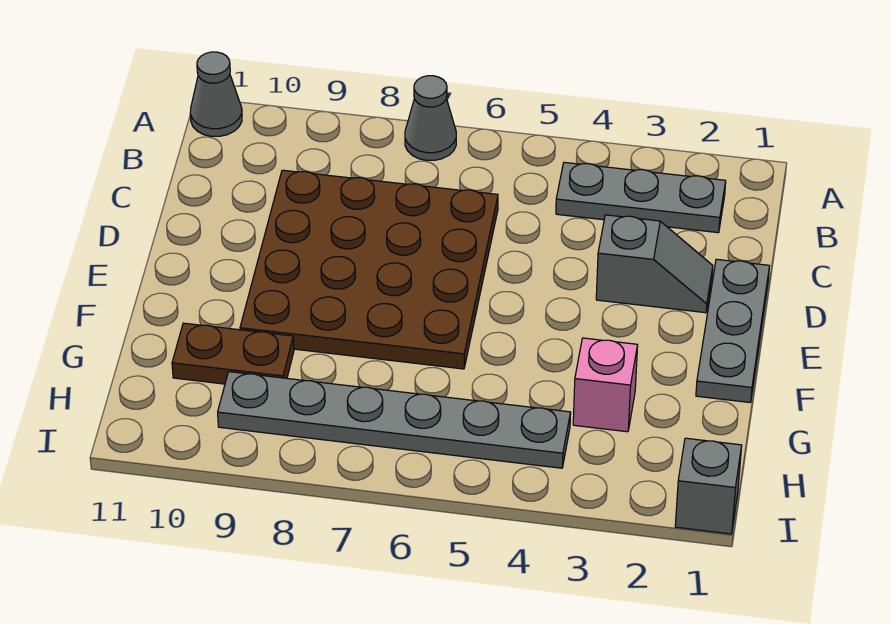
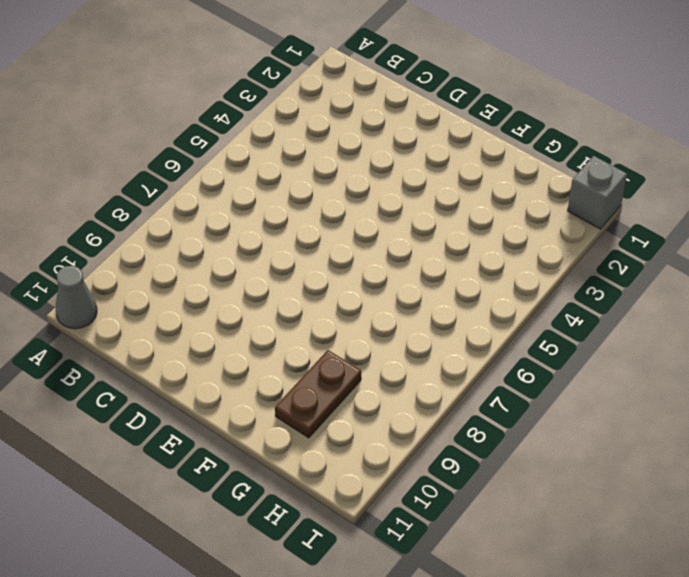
none -> grey 1x1 cone [405,76,456,160]
none -> grey 1x3 plate [556,162,726,233]

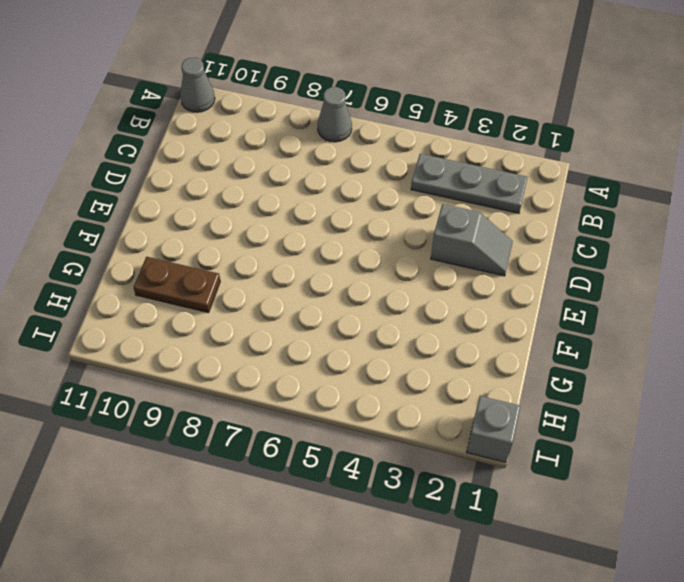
none -> brown 4x4 plate [240,170,498,369]
none -> grey 1x3 plate [696,259,770,402]

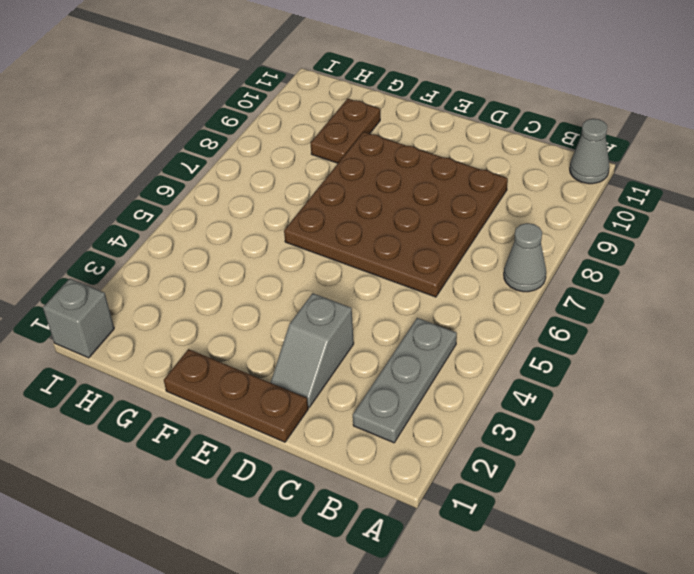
brown 1x3 plate [164,349,308,442] -> grey 1x3 plate [696,259,770,402]
none -> pink 1x1 brick [573,338,638,432]
none -> grey 1x6 plate [218,372,571,468]

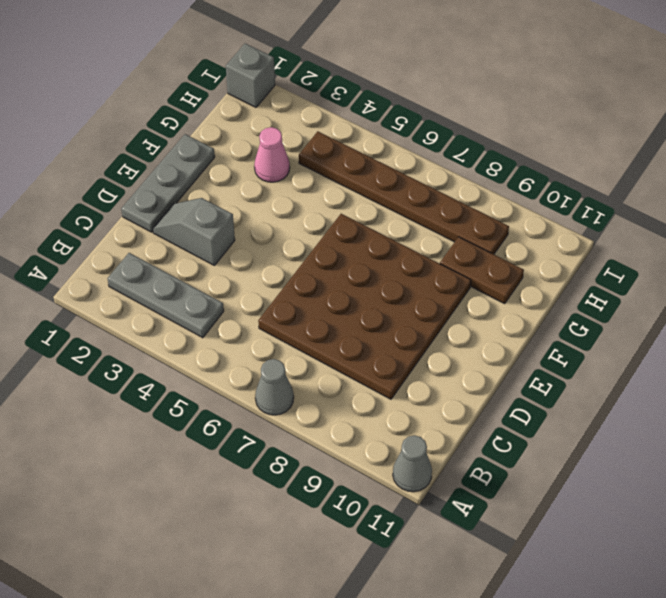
pink 1x1 cone [254,127,290,182] -> pink 1x1 brick [573,338,638,432]
brown 1x6 plate [299,131,509,254] -> grey 1x6 plate [218,372,571,468]

